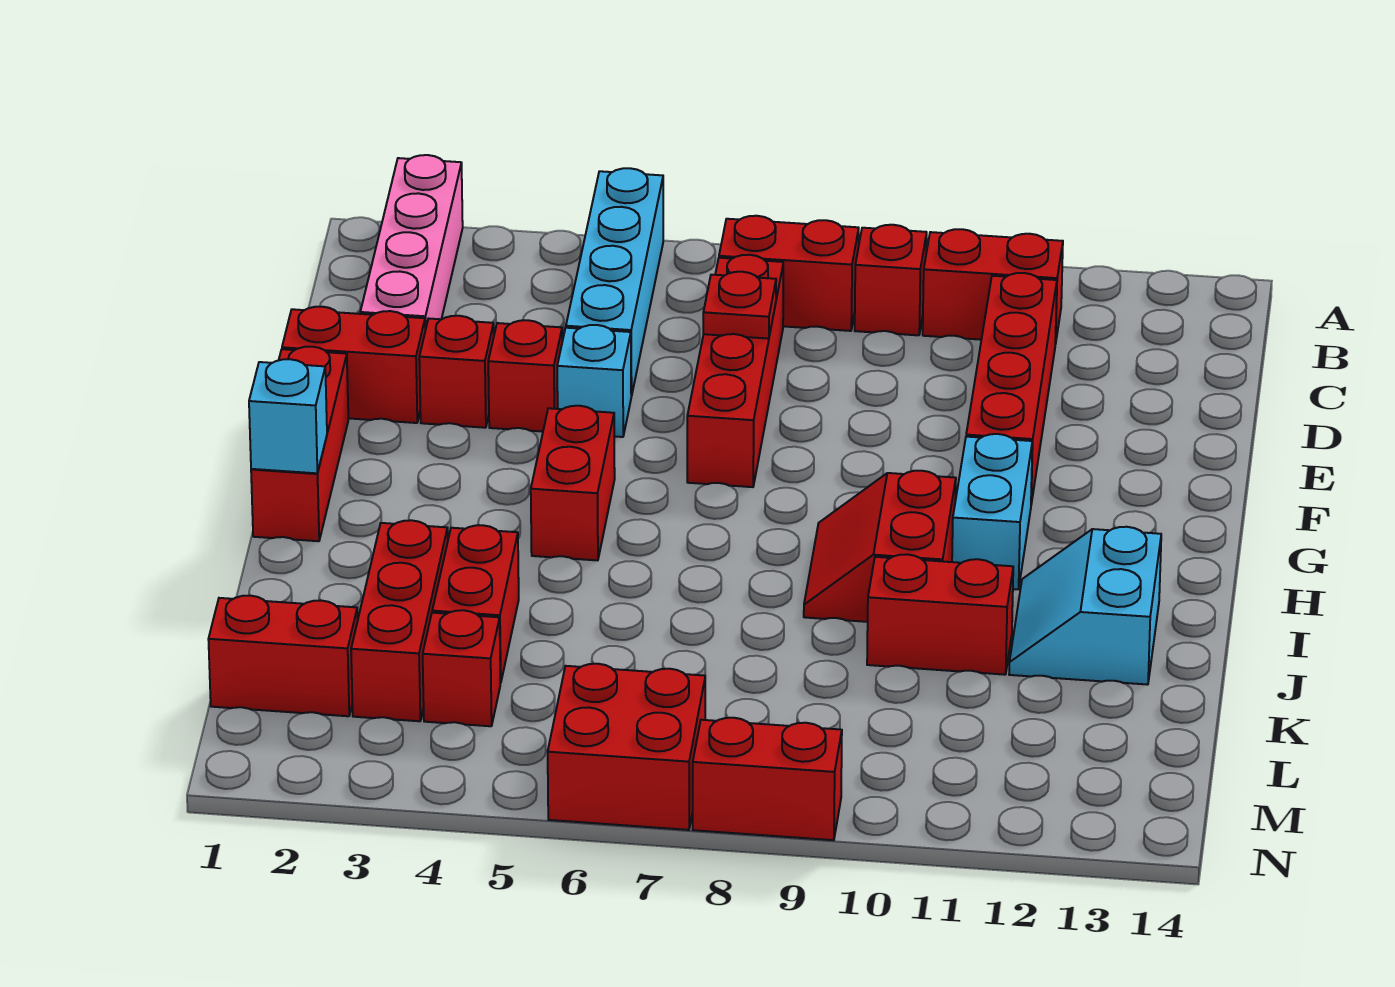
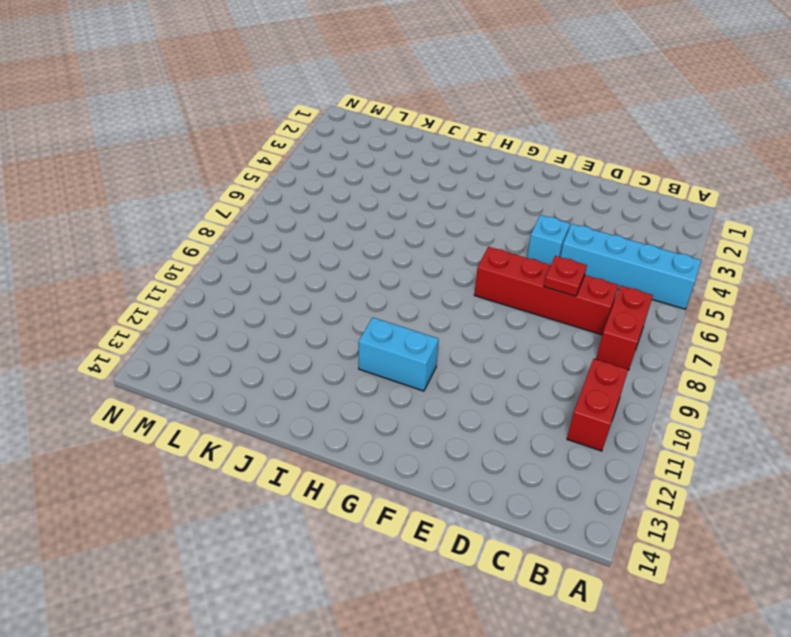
none -> pink 1x4 brick [360,155,463,330]
none -> red 1x1 brick [855,225,927,335]
none -> red 1x4 brick [966,273,1057,504]

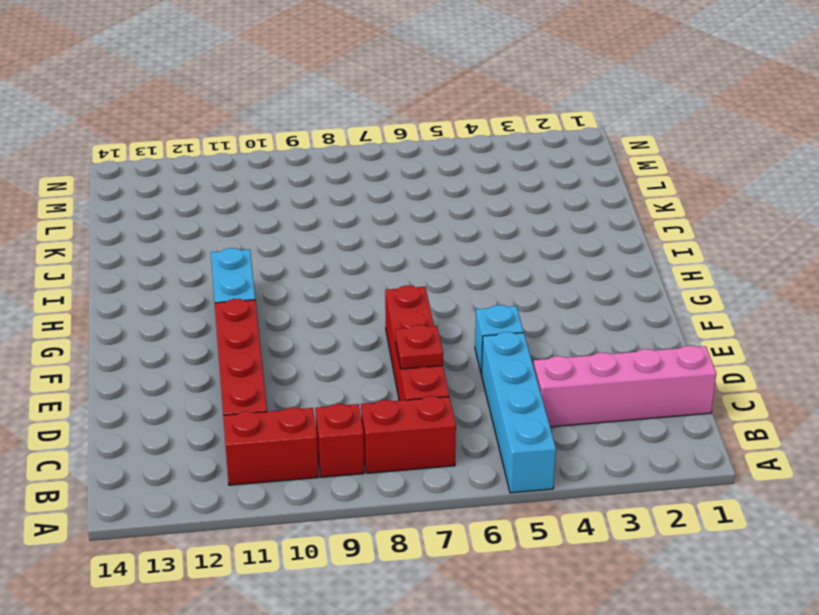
pink 1x4 brick [533,345,716,427] -> pink 1x4 brick turned to [360,155,463,330]
none -> red 1x2 brick [282,307,425,423]
none -> red 1x1 brick [419,316,494,428]
none -> red 1x1 brick [488,320,562,432]

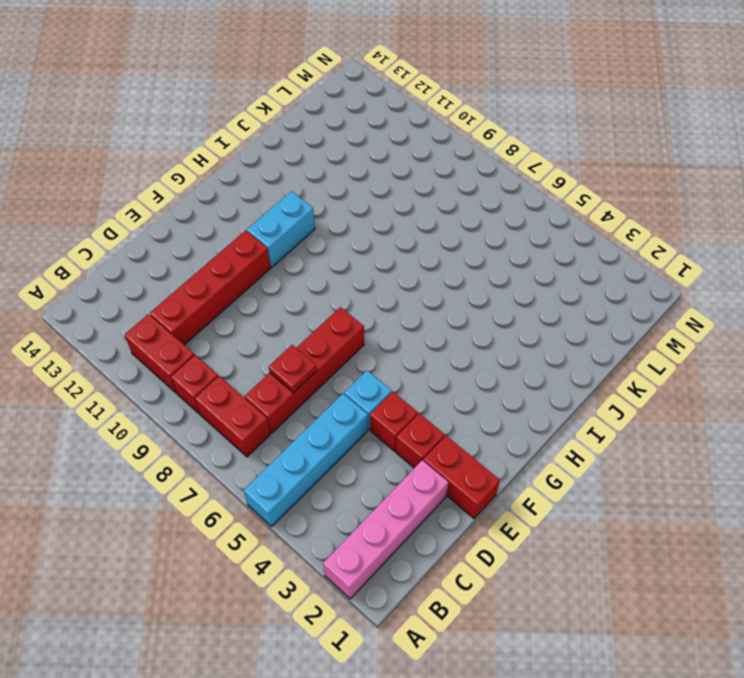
none -> red 1x3 brick [251,347,348,541]
none -> red 1x2 brick [531,406,615,560]
none -> red 2x2 slope [804,471,956,622]

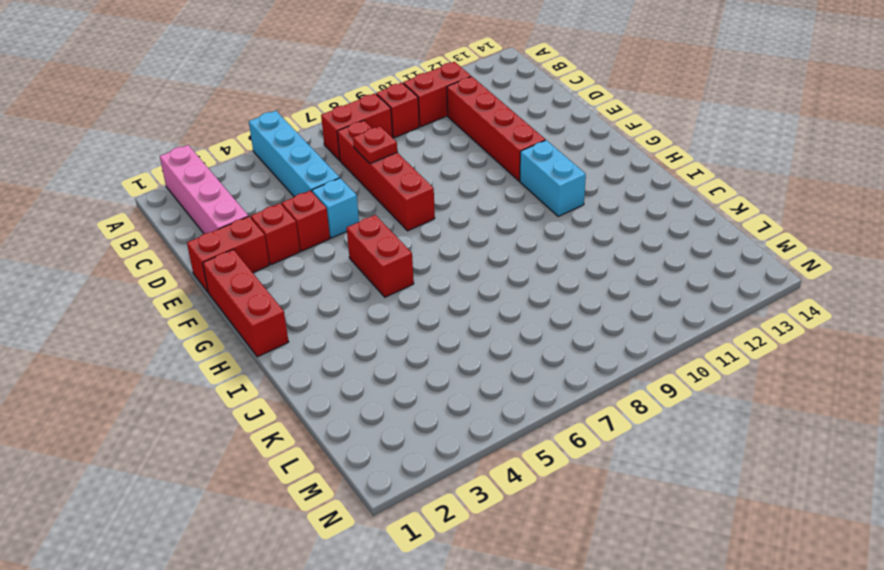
none -> red 2x2 slope [804,471,956,622]
none -> cyan 2x2 slope [1009,527,1161,685]
none -> red 1x3 brick [351,520,448,721]

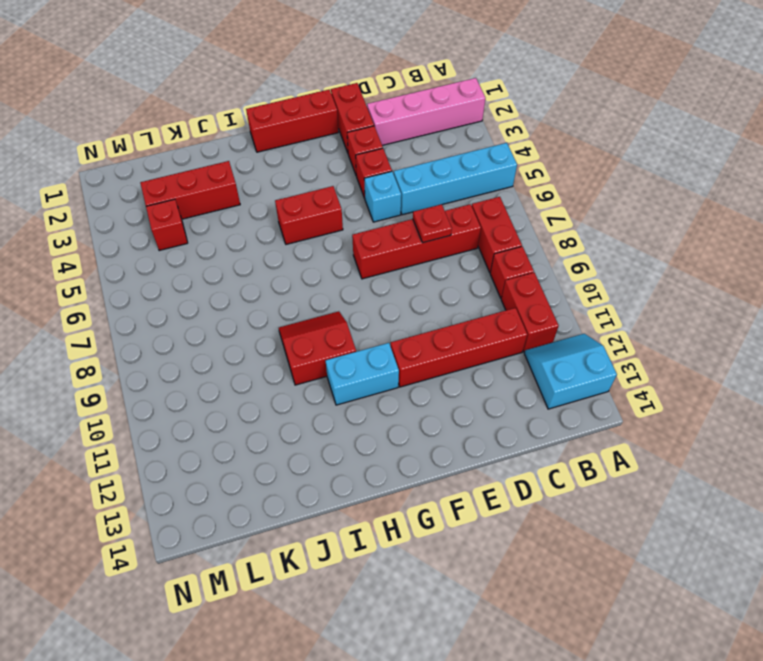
cyan 2x2 slope [524,334,617,409] -> cyan 2x2 slope moved to [1009,527,1161,685]
none -> red 1x2 brick [432,525,519,683]
none -> red 1x2 brick [867,554,1013,675]
none -> red 1x2 brick [208,596,358,716]

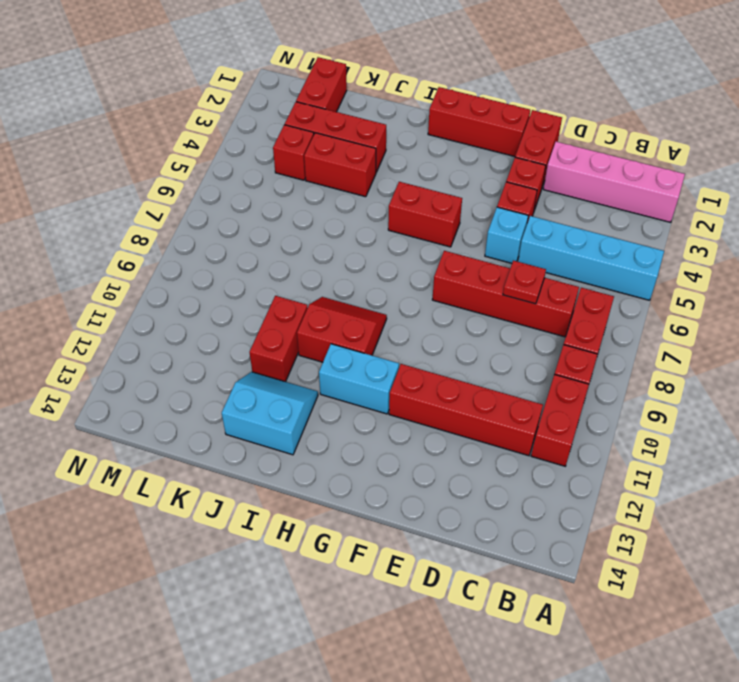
none -> red 2x2 brick [548,664,705,830]
none -> red 1x2 brick [693,718,842,840]
none -> cyan 1x1 brick [249,359,327,473]

